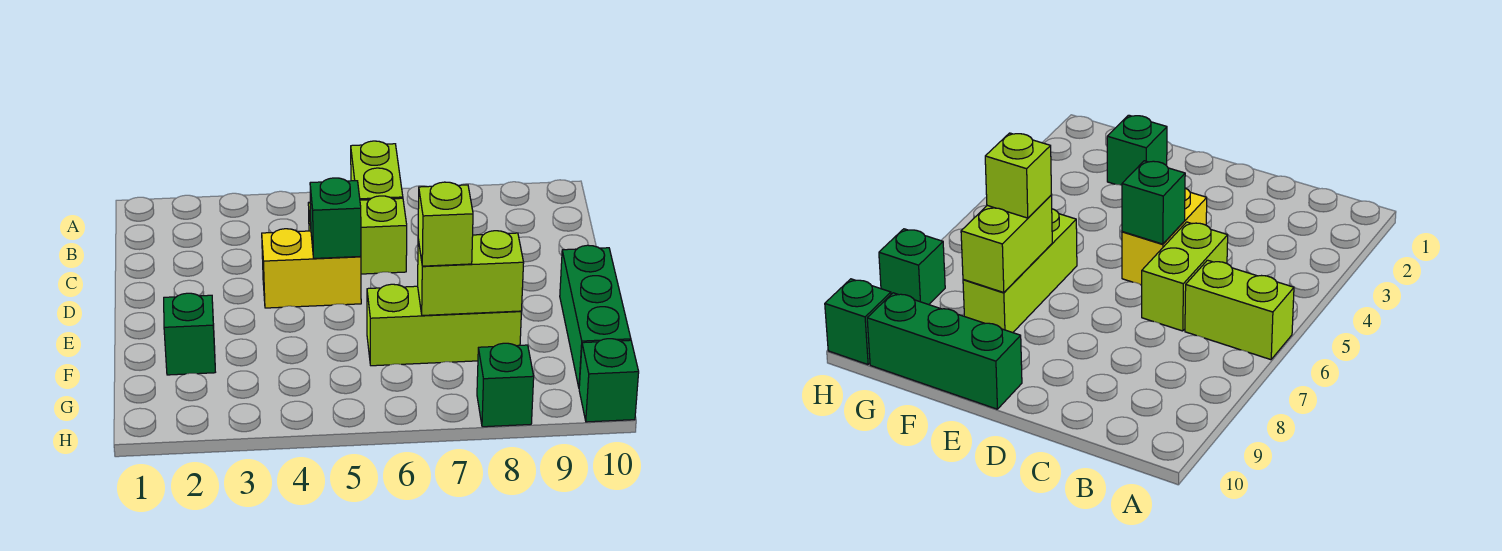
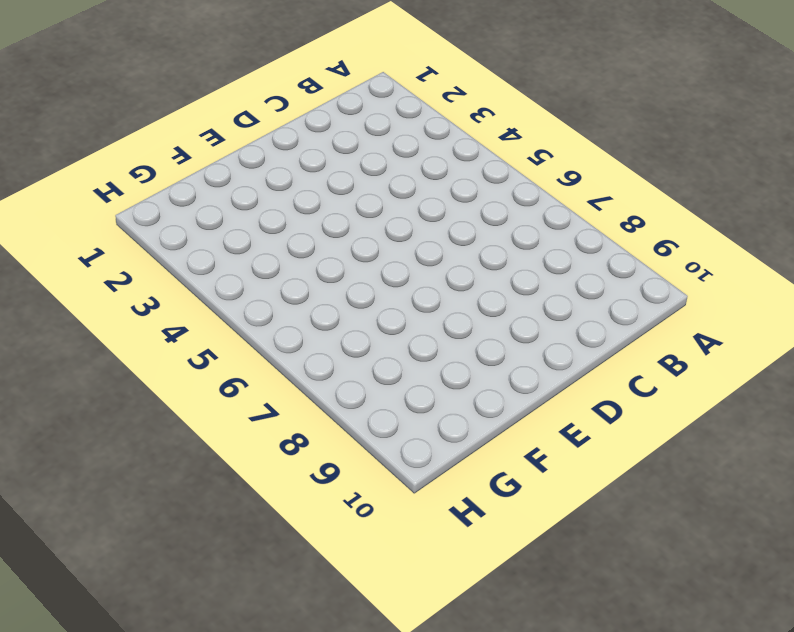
none -> lime 1x2 brick [351,141,403,200]
none -> lime 1x2 brick [308,196,407,274]

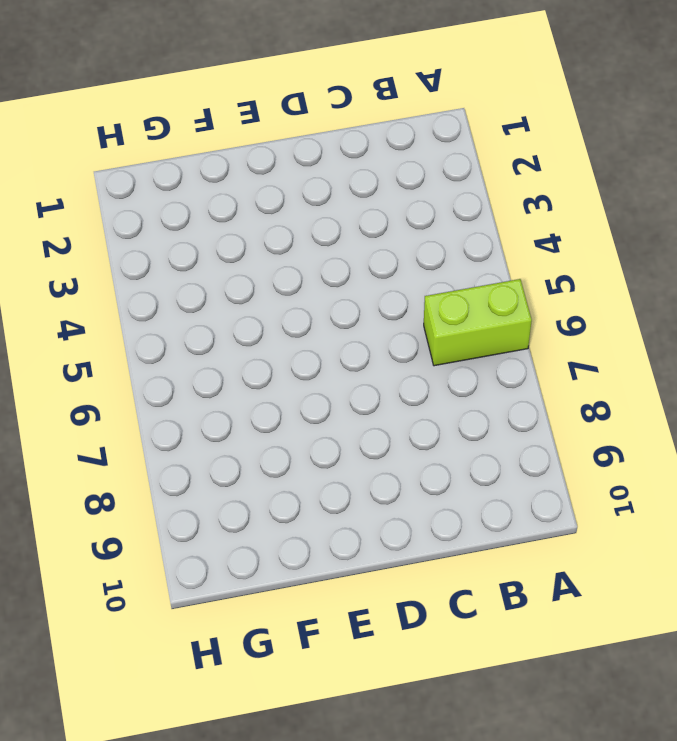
none -> lime 1x2 brick [308,196,407,274]
none -> yellow 1x2 brick [262,229,361,308]

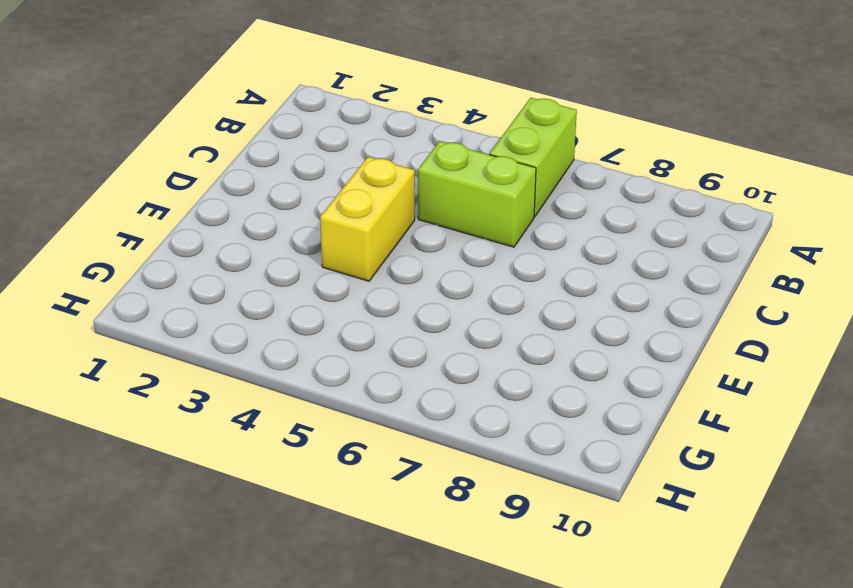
yellow 1x2 brick [320,157,415,281] -> yellow 1x2 brick turned to [262,229,361,308]
none -> green 1x3 brick [560,245,631,387]
none -> green 1x1 brick [164,293,215,375]

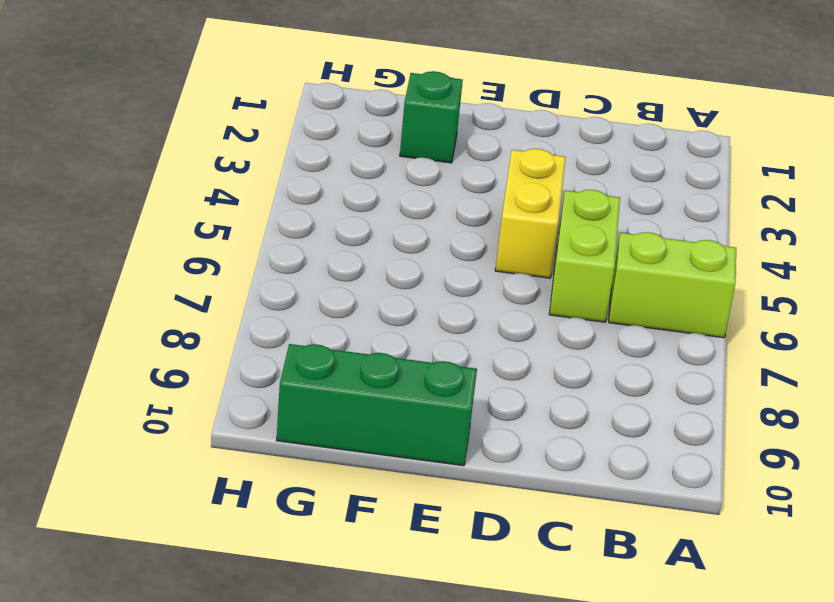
none -> lime 1x3 brick [367,284,521,366]
none -> green 1x1 brick [477,343,534,427]

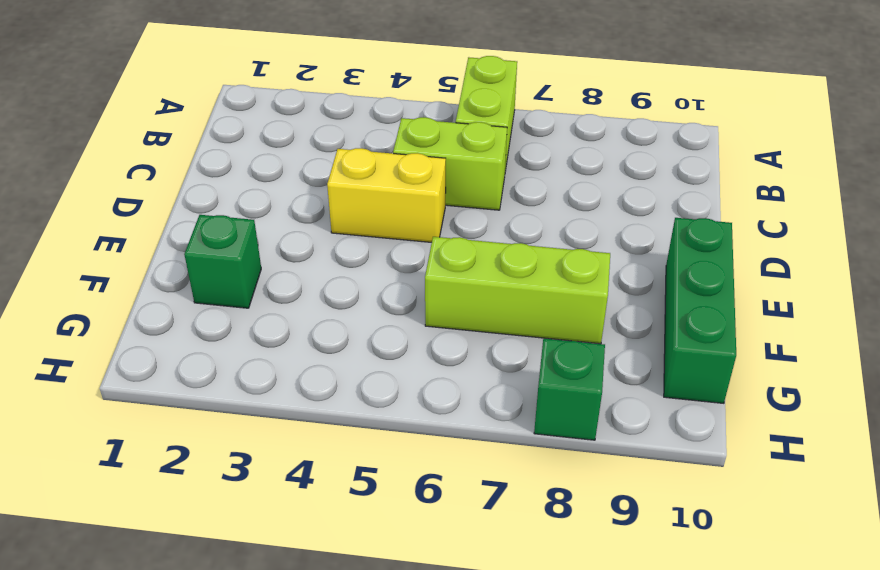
none -> green 1x1 brick [579,339,639,422]
none -> green 1x1 brick [310,178,361,258]

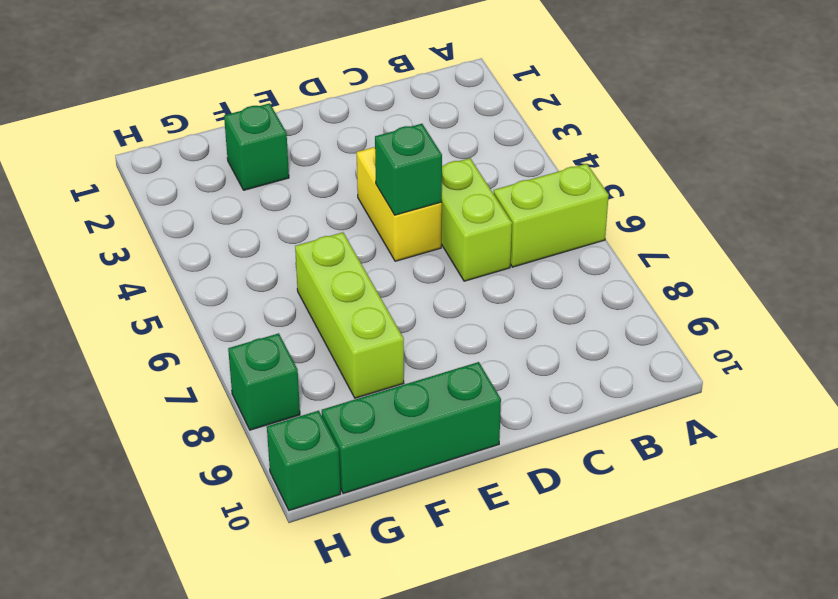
none -> lime 1x2 brick [418,231,524,315]
none -> lime 1x1 brick [418,182,473,266]

